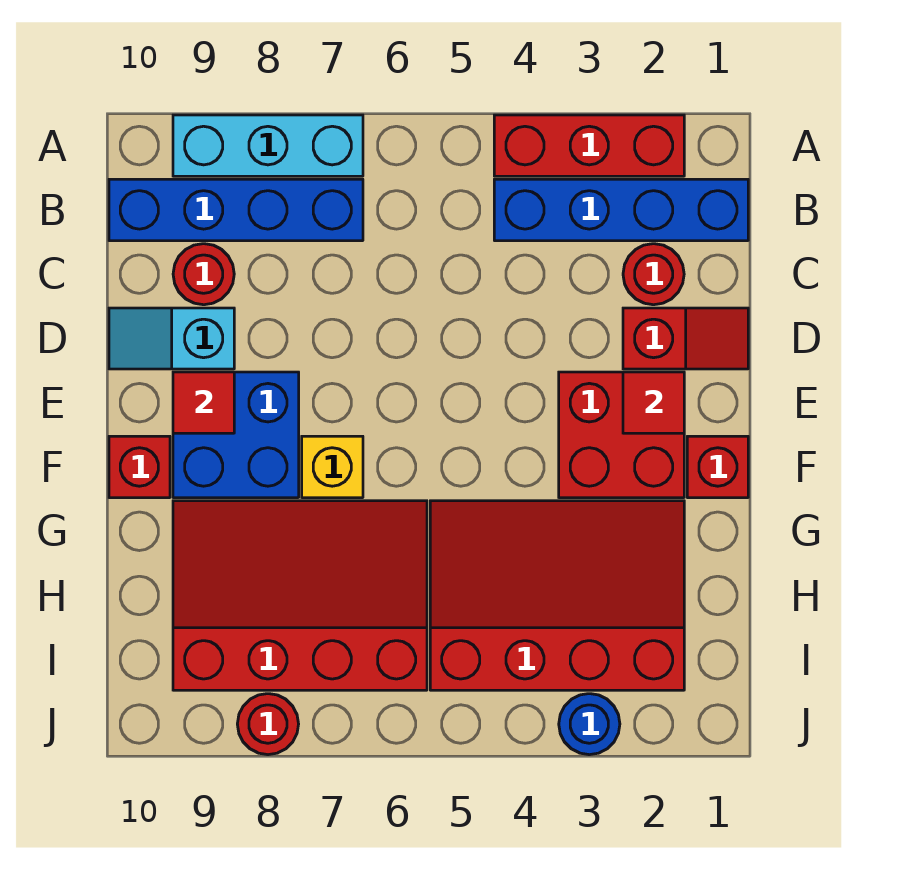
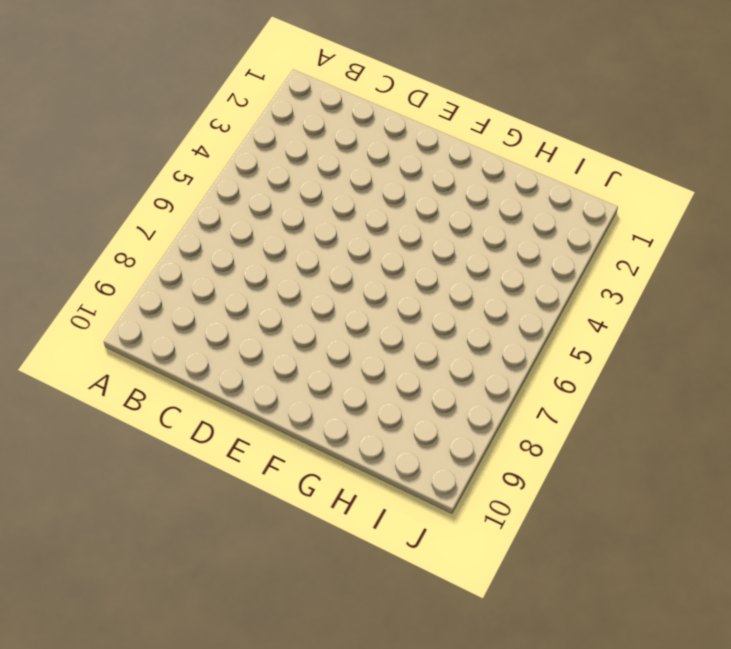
none -> red 1x3 brick [494,115,684,176]
none -> cyan 1x3 brick [173,115,363,176]
none -> blue 1x4 brick [494,179,748,241]

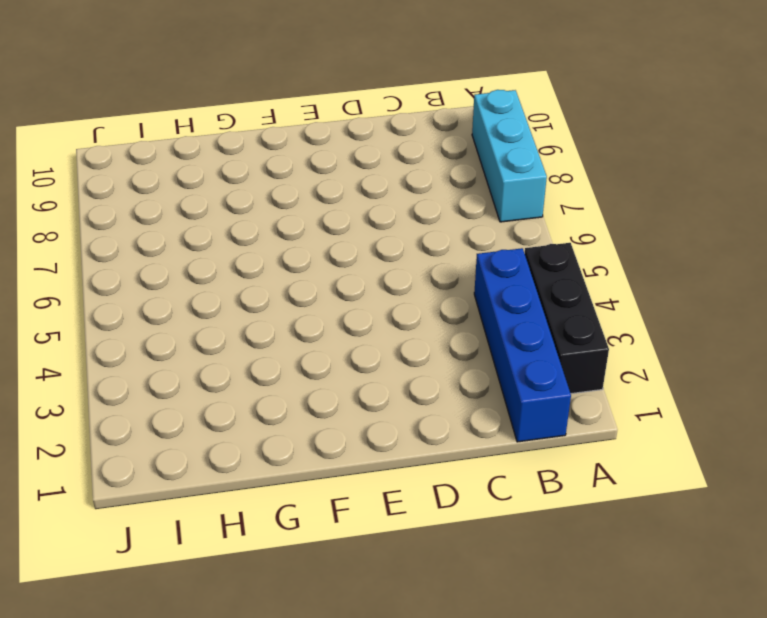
black 1x3 brick [525,243,609,394] -> red 1x3 brick [494,115,684,176]
none -> blue 1x4 brick [109,179,363,241]
none -> red 1x1 round brick [623,244,684,305]
none -> red 1x1 round brick [173,244,234,305]

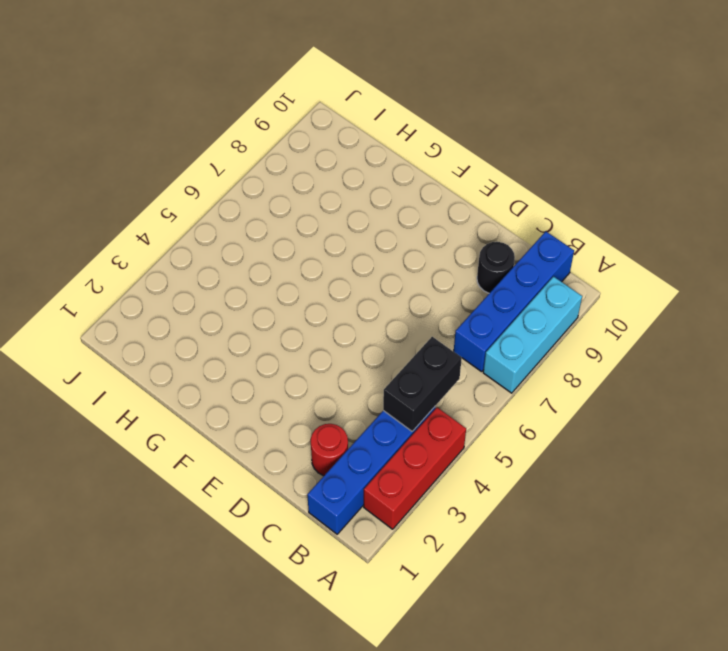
black 1x2 brick [383,337,462,431] -> none
black 1x1 round brick [477,242,515,293] -> red 1x1 round brick [173,244,234,305]
none -> red 1x2 slope [623,308,748,369]
none -> cyan 1x2 slope [109,308,234,369]
none -> red 2x2 brick [559,372,684,498]

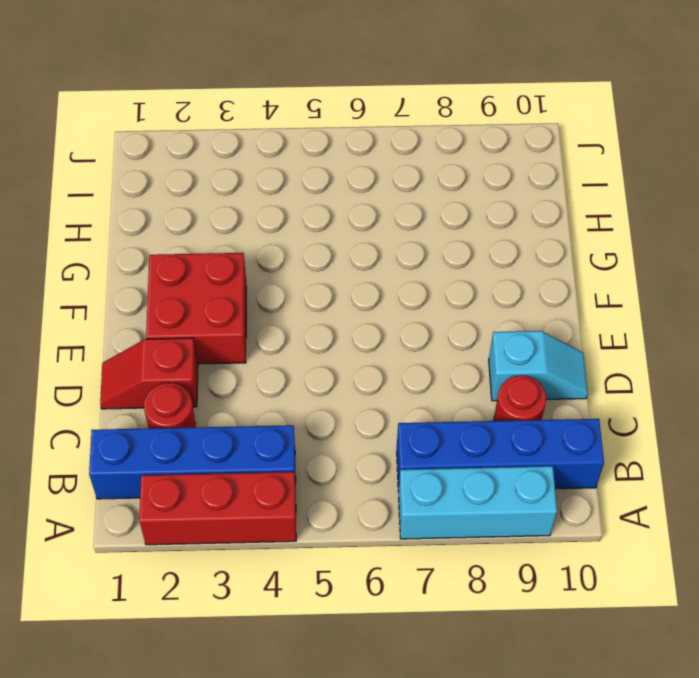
none -> blue 2x2 brick [173,372,299,498]
none -> red 1x1 brick [687,436,748,498]
none -> yellow 1x1 brick [302,436,363,498]

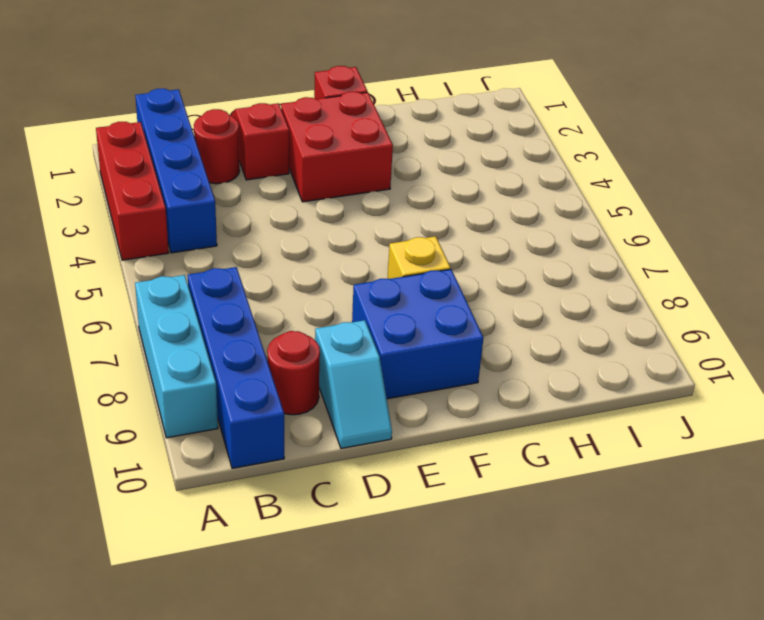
none -> red 1x1 brick [109,436,170,498]
none -> red 3x4 slope [430,501,684,690]
none -> red 3x4 slope [173,501,427,690]

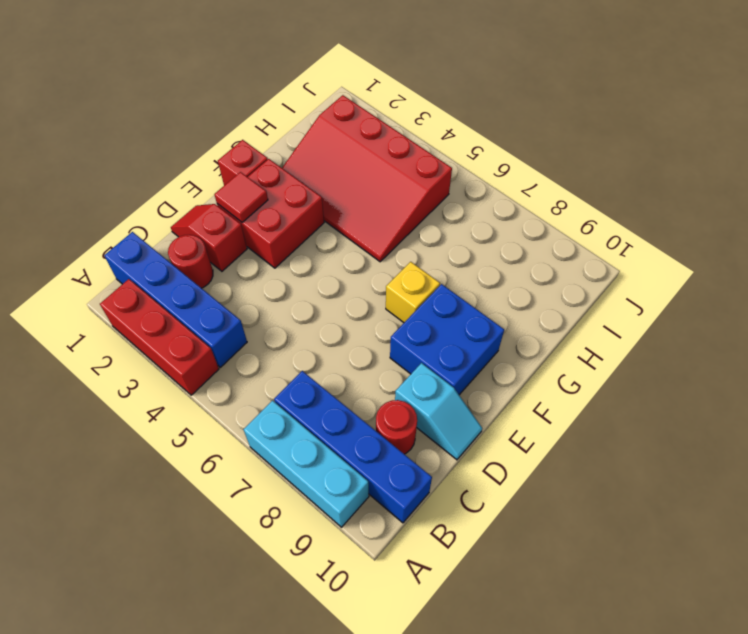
none -> red 1x1 brick [109,436,170,498]
none -> red 3x4 slope [173,501,427,690]
none -> blue 1x1 round brick [559,694,620,755]

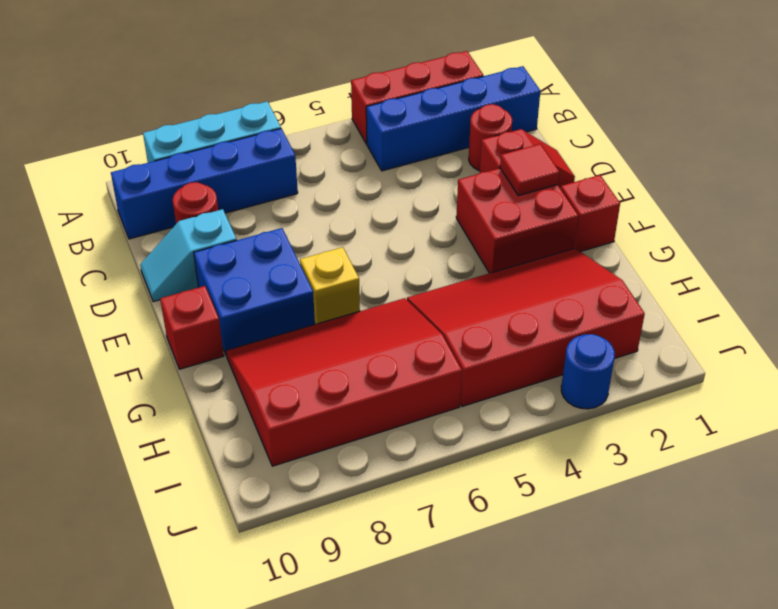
none -> red 1x1 round brick [237,694,299,755]
none -> red 1x1 tile [173,372,234,433]

